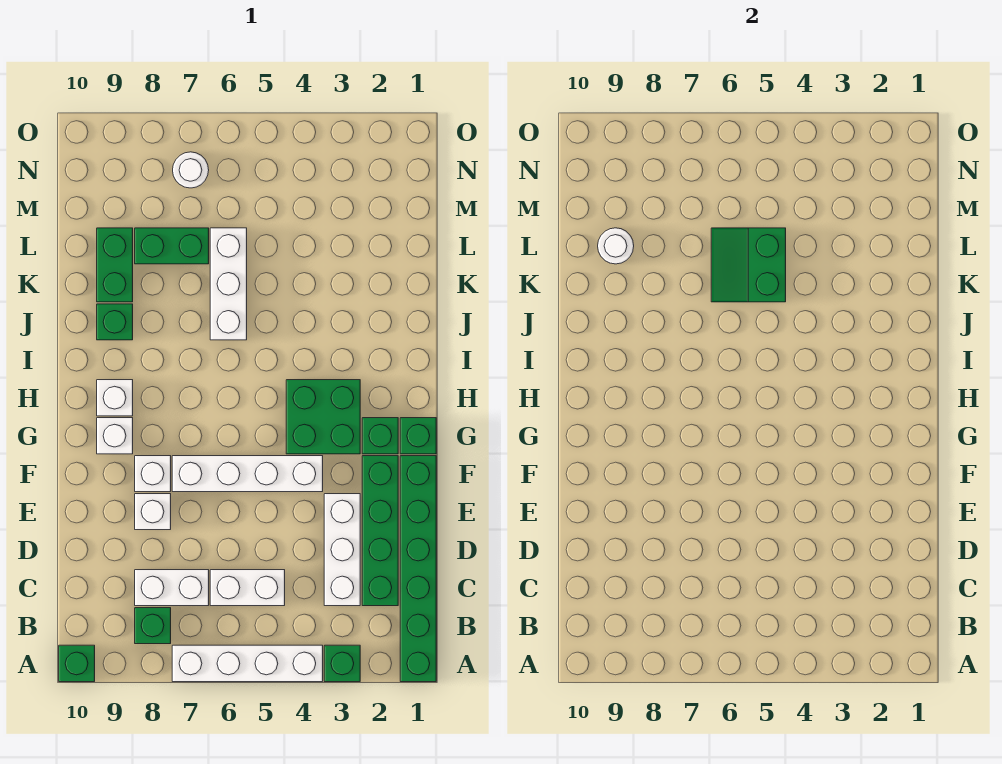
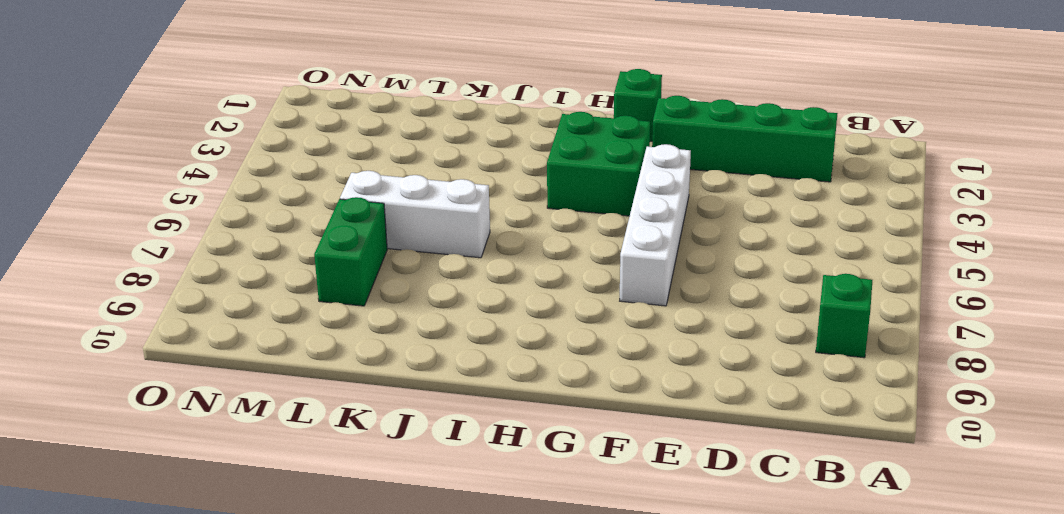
none -> green 1x6 brick [400,456,436,682]
none -> green 1x1 brick [324,645,360,682]
none -> white 1x4 brick [172,645,323,682]

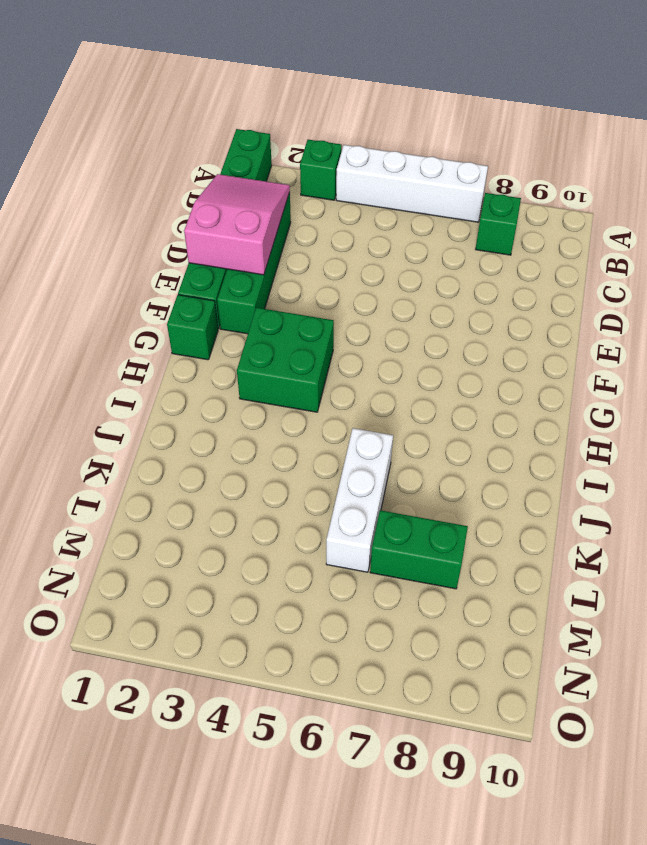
pink 2x3 slope [184,174,290,275] -> none
none -> green 1x1 brick [59,645,95,682]
none -> white 1x3 brick [324,494,360,606]
none -> white 1x2 brick [210,570,285,606]

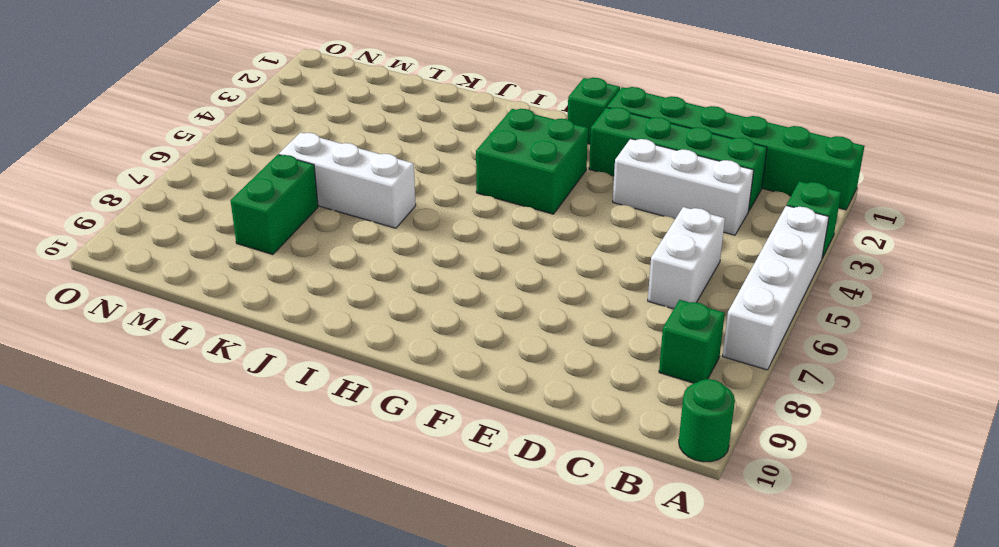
green 1x1 round brick [679,379,735,462] -> green 1x1 brick [59,645,95,682]
none -> white 1x2 brick [135,570,209,606]
none -> white 1x1 brick [135,494,171,530]
none -> white 1x4 brick [172,456,323,492]

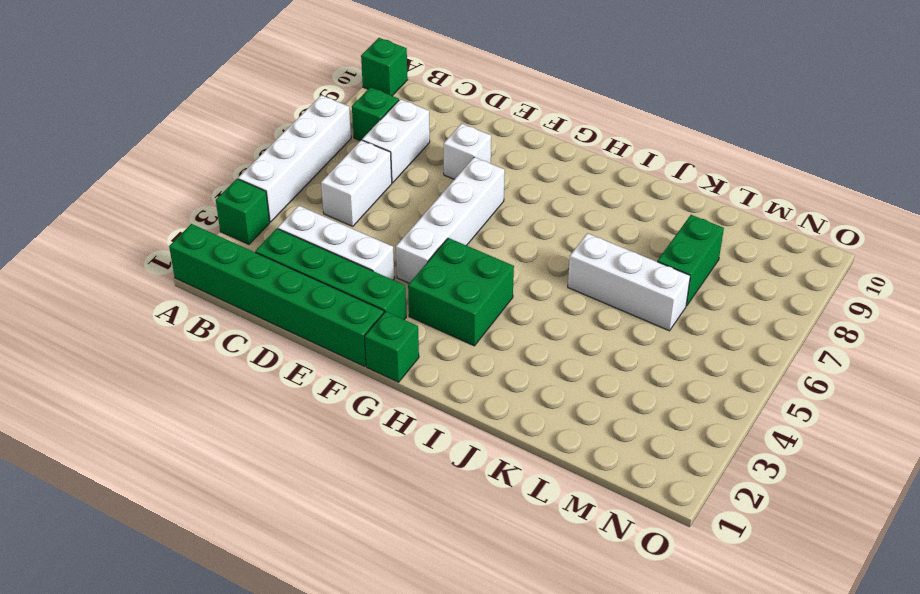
none -> white 1x1 brick [135,456,171,492]
none -> green 1x1 brick [362,418,398,454]
none -> white 1x1 brick [97,418,133,454]

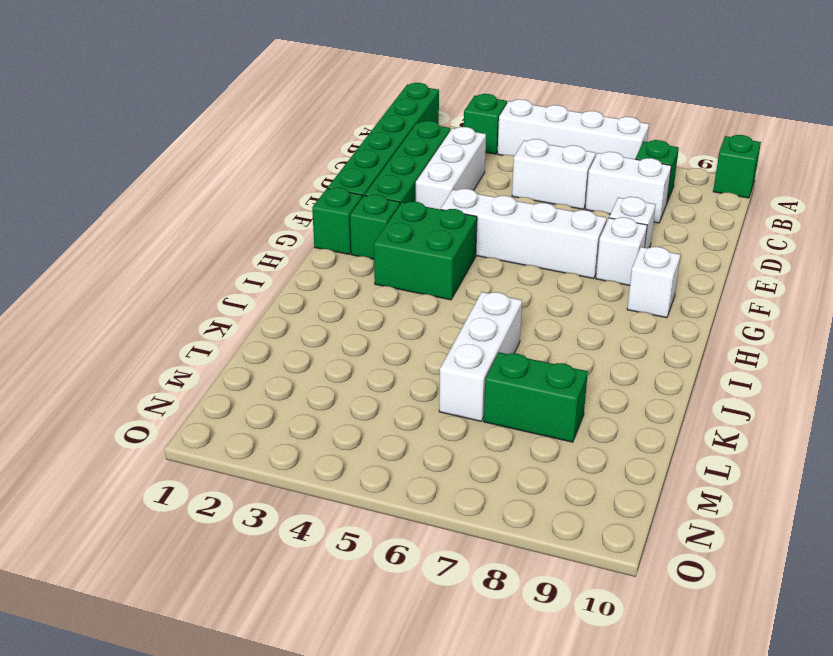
none -> white 1x1 brick [97,380,133,416]
none -> green 1x1 brick [97,304,133,340]
none -> green 1x2 brick [97,228,133,302]

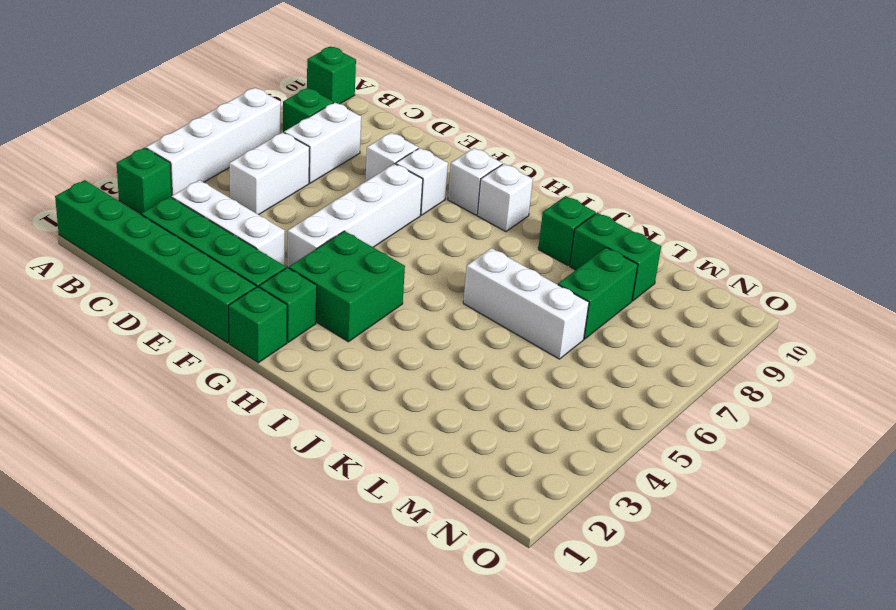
none -> white 1x1 round brick [173,152,209,188]
none -> green 2x2 slope [711,228,786,302]
none -> white 1x1 round brick [598,228,634,264]

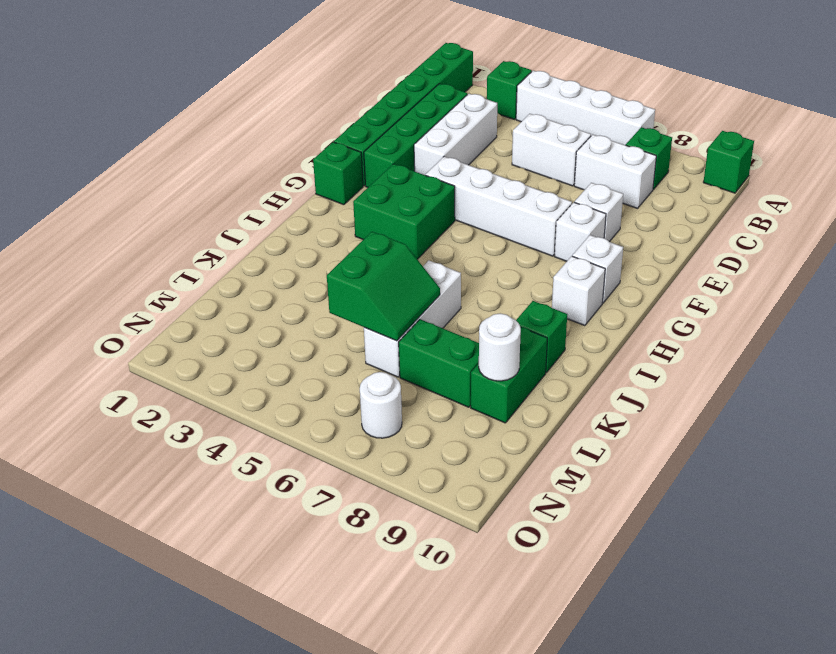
none -> green 1x1 brick [362,418,398,454]

